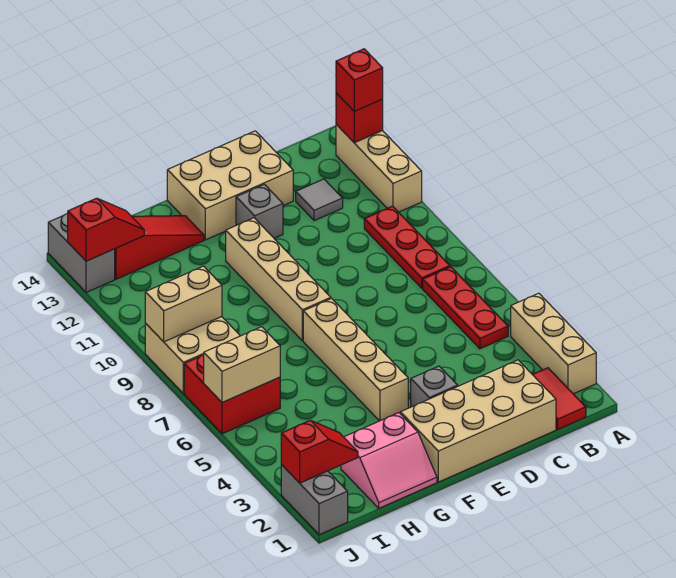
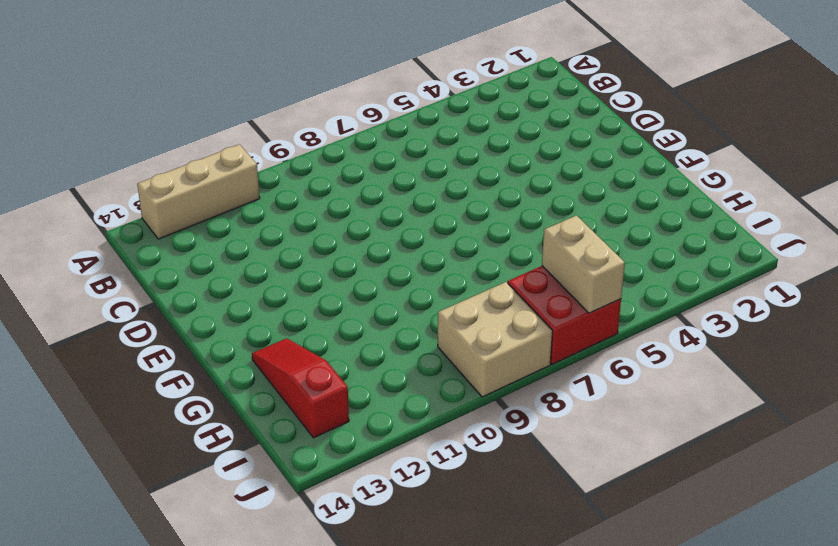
none -> tan 1x3 brick [511,293,596,394]
none -> red 1x2 tile [532,368,586,429]
none -> red 1x3 plate [423,267,508,349]

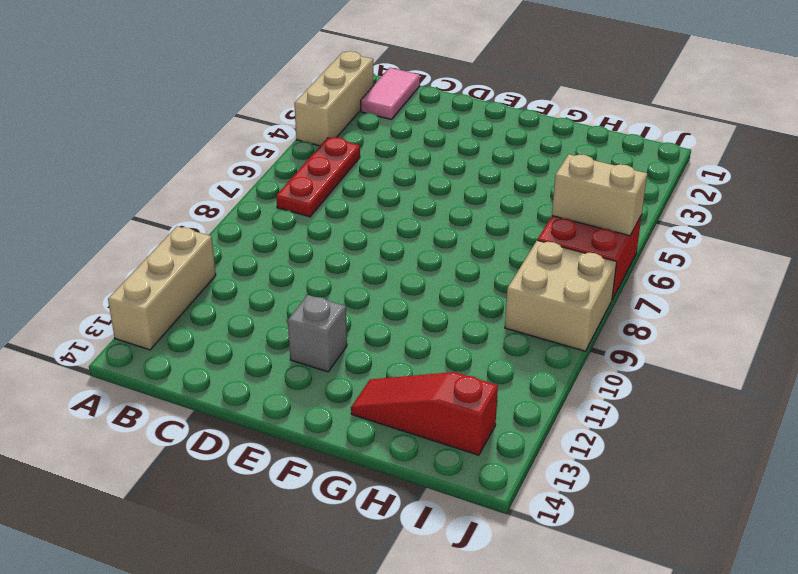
pink 1x2 tile [361,68,420,119] -> red 1x2 tile [532,368,586,429]
none -> red 1x3 plate [364,206,450,288]
none -> tan 2x4 brick [400,360,556,482]
none -> grey 1x1 tile [296,179,343,221]

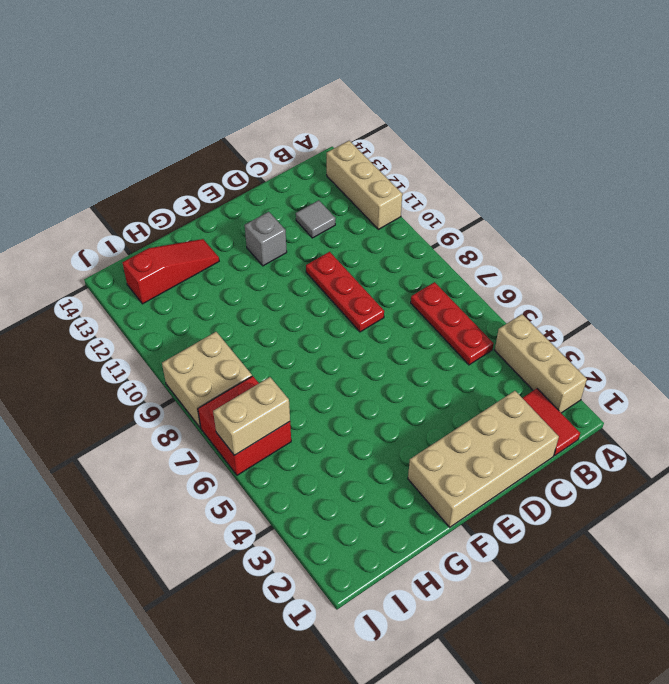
red 1x3 plate [306,252,384,332] -> red 1x3 plate moved to [364,206,450,288]
none -> tan 2x3 brick [167,131,293,240]
none -> grey 1x1 brick [411,366,458,407]
none -> tan 1x4 brick [303,298,408,421]

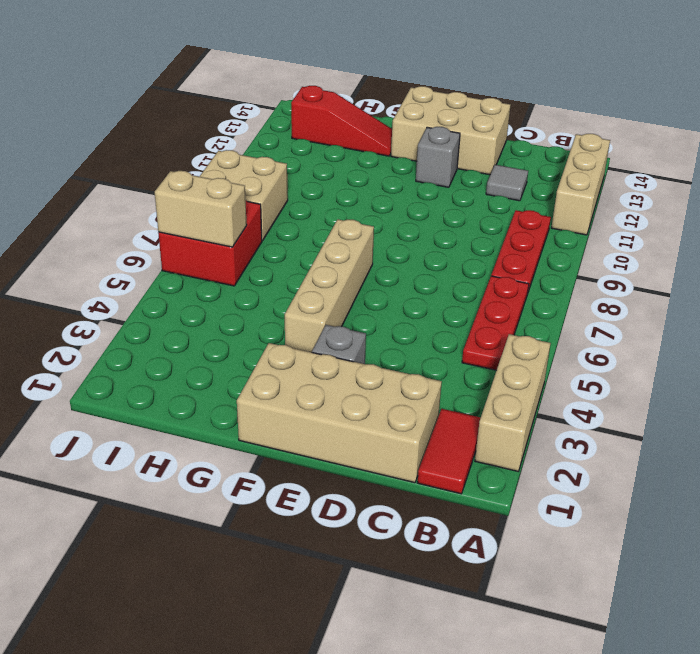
none -> tan 1x4 brick [226,218,331,341]
none -> pink 2x2 slope [341,413,437,508]
none -> grey 1x2 brick [281,465,348,535]

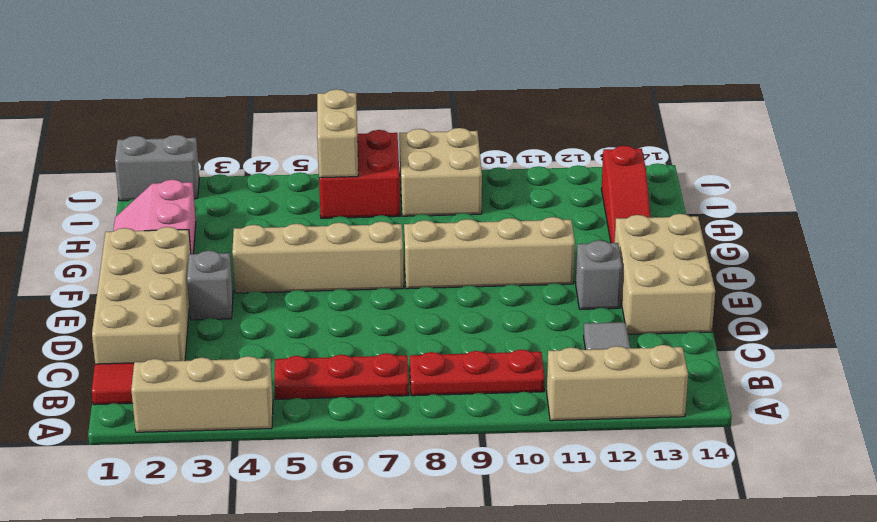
none -> grey 1x2 brick [48,214,115,293]
none -> red 1x1 brick [336,93,383,143]
none -> red 1x2 slope [281,420,358,483]

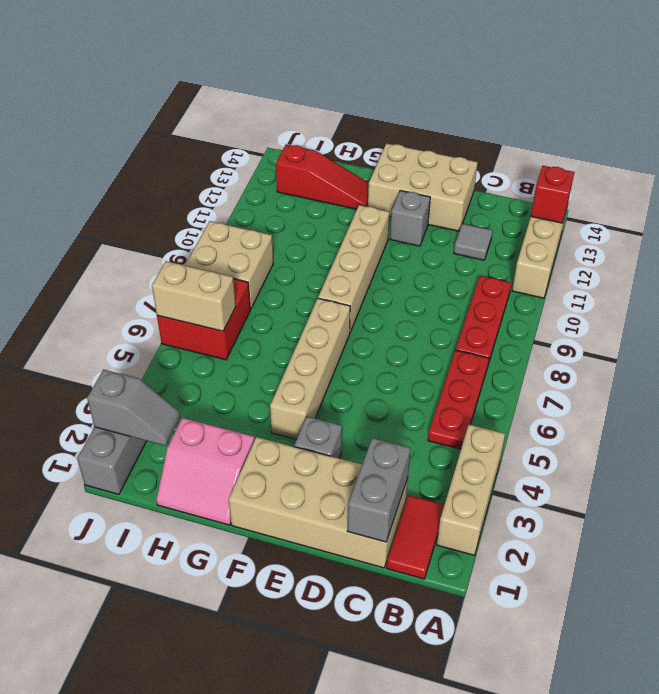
grey 1x2 brick [347,438,411,542] -> grey 1x2 brick moved to [48,214,115,293]
grey 1x2 slope [87,369,180,446] -> red 1x2 slope [281,420,358,483]
none -> tan 1x2 brick [145,266,222,342]
none -> red 1x2 slope [68,198,144,261]
none -> red 1x1 brick [336,49,383,111]

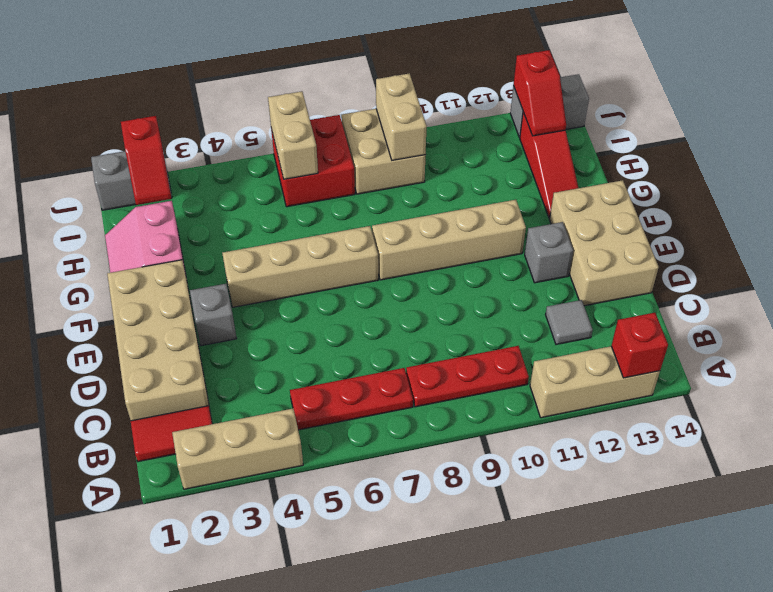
none -> red 1x1 brick [336,49,383,111]

